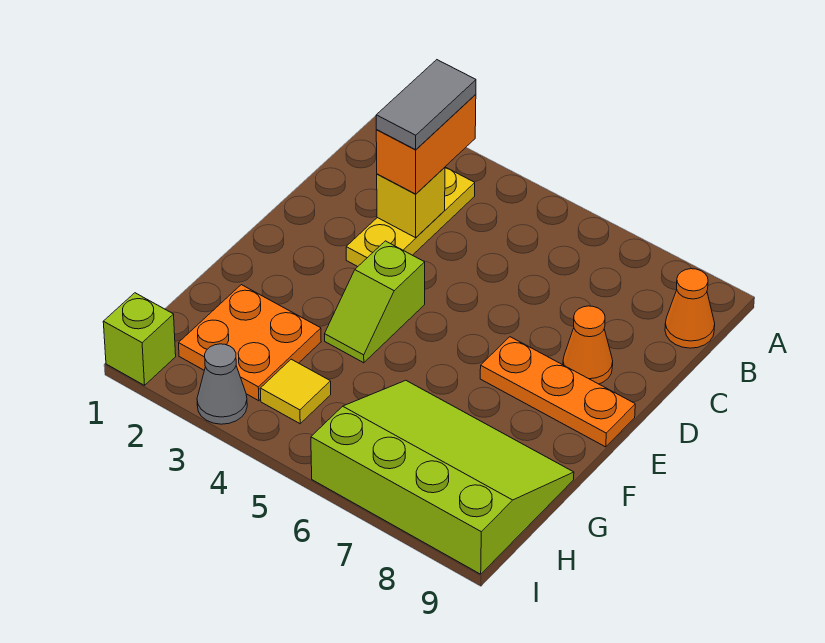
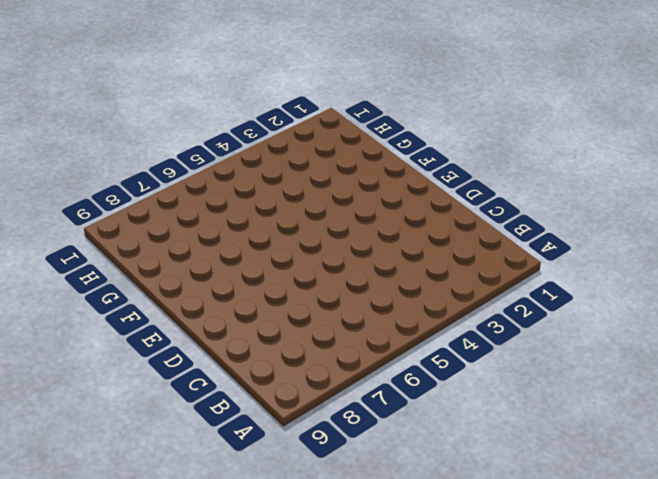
none -> yellow 1x3 plate [346,167,475,267]
none -> orange 1x1 cone [665,269,715,348]
none -> orange 1x1 cone [563,306,613,384]

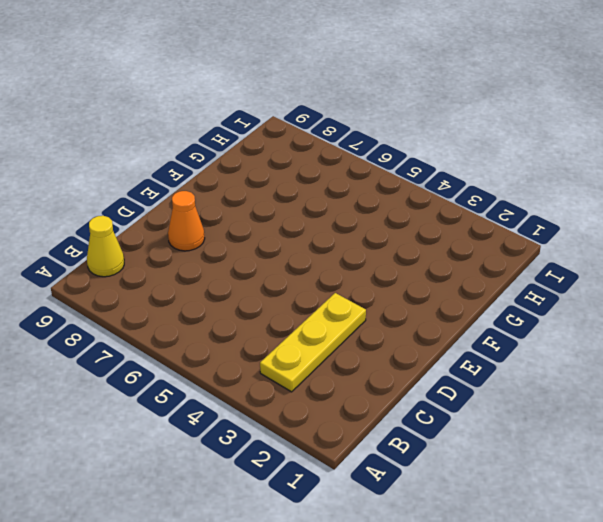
yellow 1x1 cone [87,216,124,277] -> orange 1x1 cone [665,269,715,348]
none -> lime 1x2 slope [325,241,425,363]
none -> orange 1x3 plate [480,337,635,447]
none -> orange 2x2 plate [179,285,321,401]

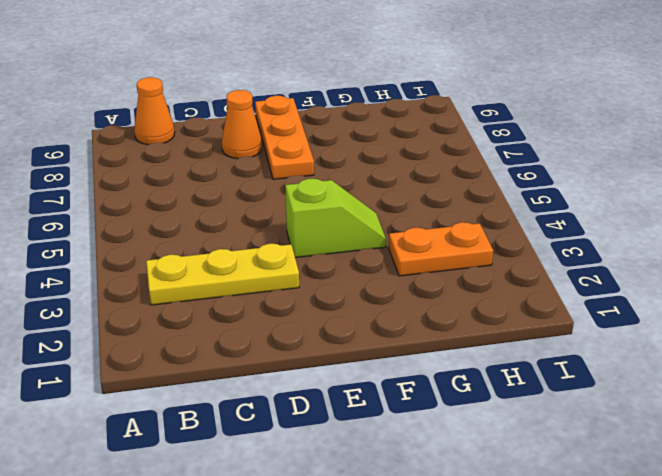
orange 1x2 plate [389,222,493,276] -> orange 2x2 plate [179,285,321,401]
none -> lime 3x4 slope [311,380,574,574]
none -> yellow 1x1 tile [260,359,331,424]
none -> lime 1x1 brick [103,293,176,385]

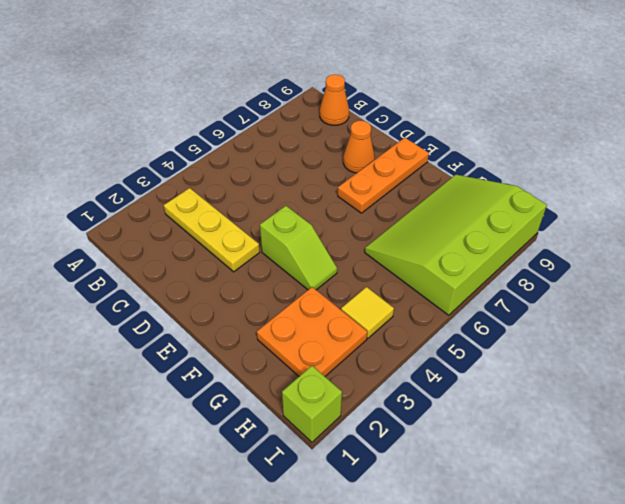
none -> grey 1x1 cone [197,344,247,424]
none -> yellow 1x1 brick [377,167,445,238]
none -> orange 1x2 brick [376,94,476,194]

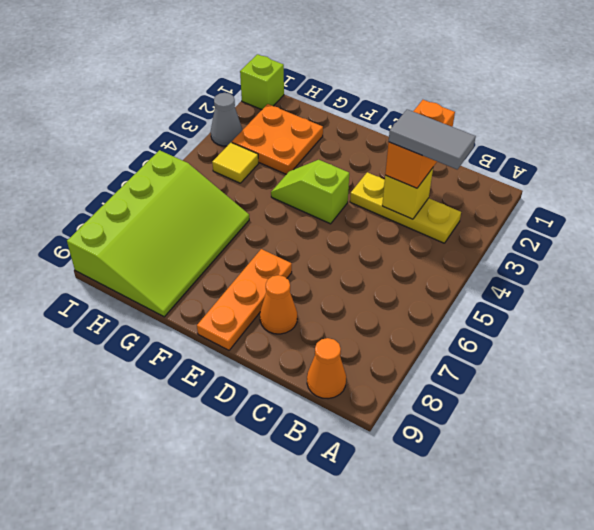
orange 1x2 brick [385,100,455,188] -> orange 1x2 brick turned to [376,94,476,194]

